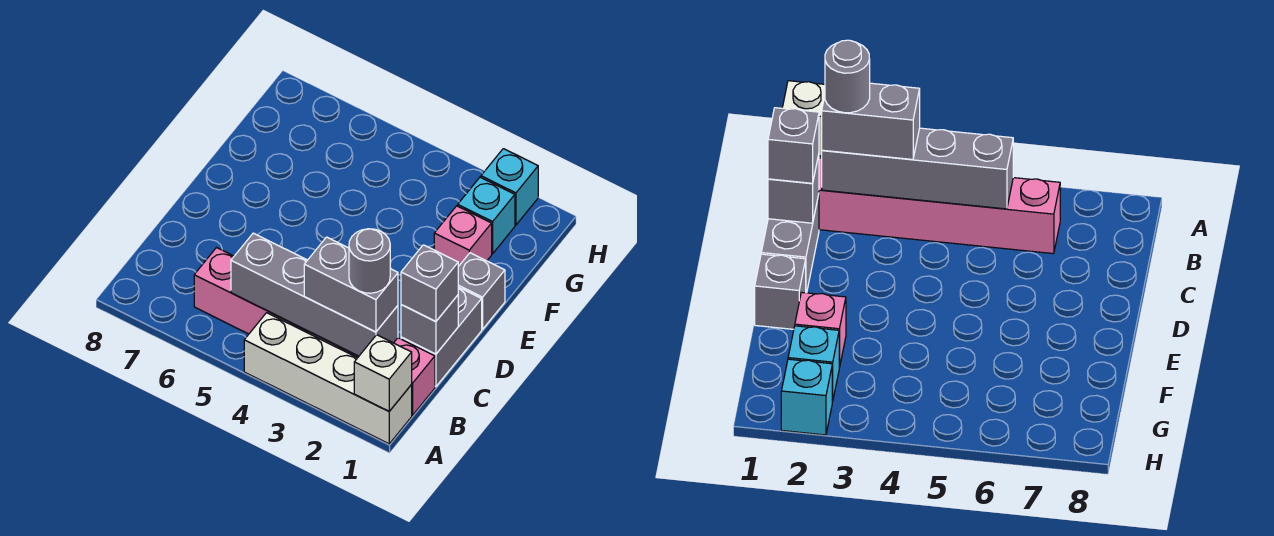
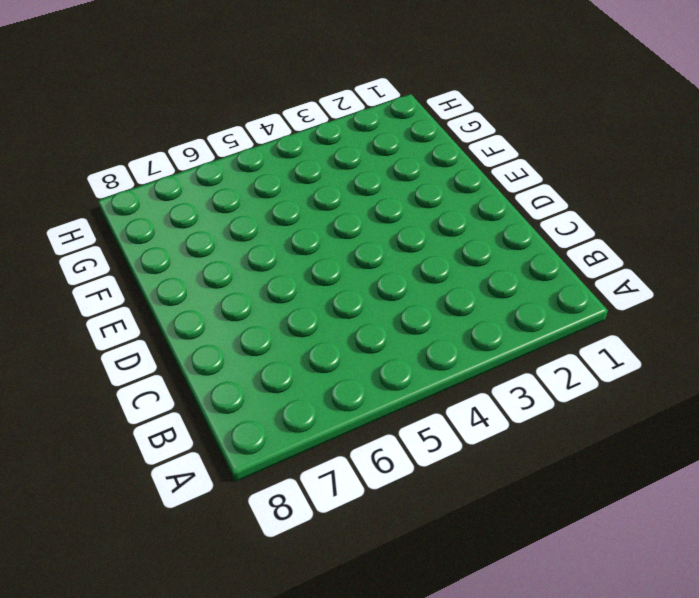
none -> white 1x4 brick [244,313,412,444]
none -> pink 1x6 brick [194,248,435,415]
none -> grey 1x2 brick [401,287,482,387]

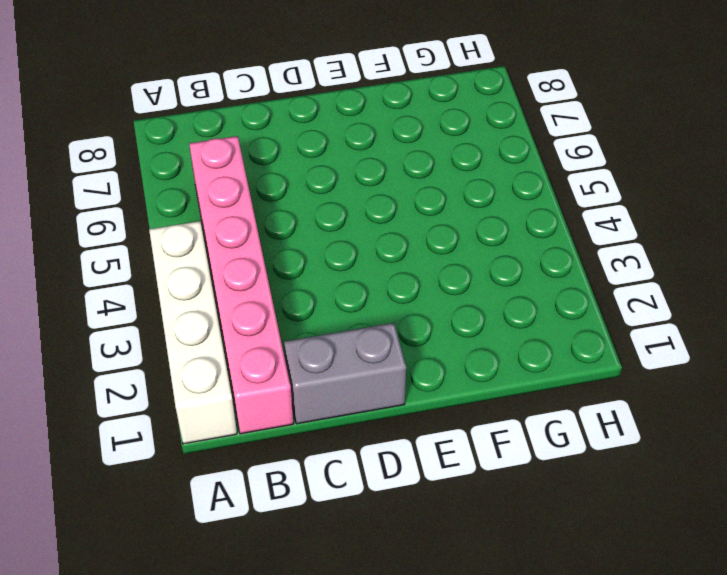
none -> grey 1x1 brick [458,253,505,329]
none -> pink 1x1 brick [434,206,492,267]
none -> cyan 1x1 brick [458,177,515,254]

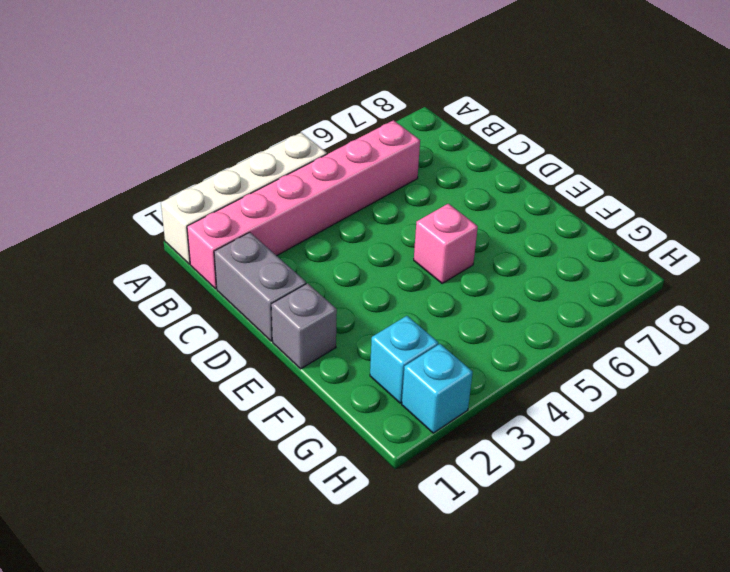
pink 1x1 brick [414,204,478,283] -> pink 1x1 brick moved to [434,206,492,267]
none -> white 1x1 brick [354,335,412,411]
none -> grey 1x4 brick [231,233,398,356]
none -> grey 1x1 brick [401,295,458,354]

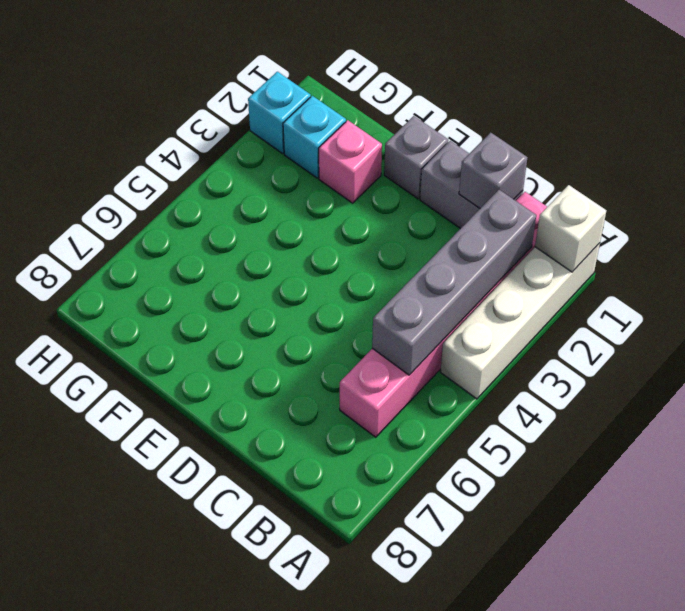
none -> grey 1x2 brick [304,237,398,332]
none -> grey 1x1 brick [401,245,458,322]
none -> grey 1x1 round brick [349,229,390,293]

